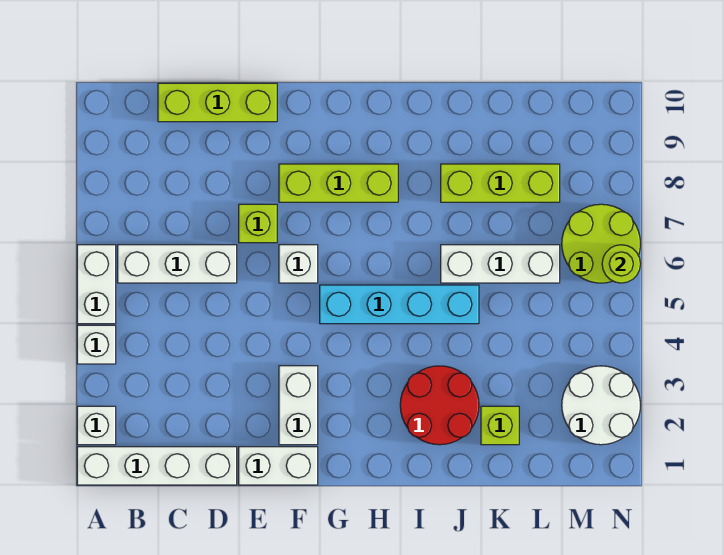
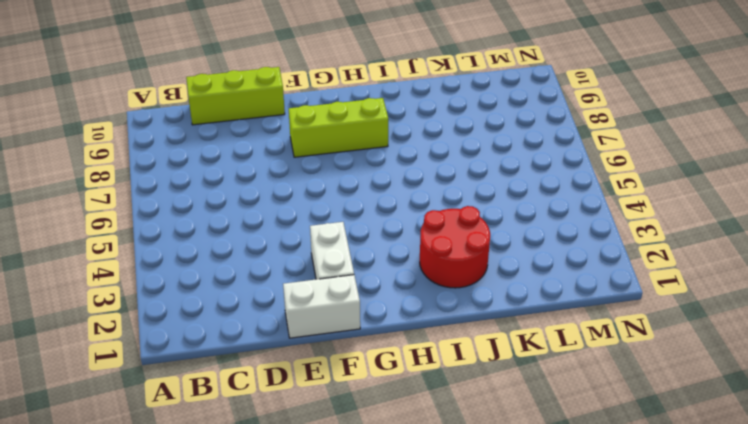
none -> white 1x4 brick [77,447,237,485]
none -> white 1x1 brick [77,406,116,445]
none -> white 1x1 brick [77,325,116,364]

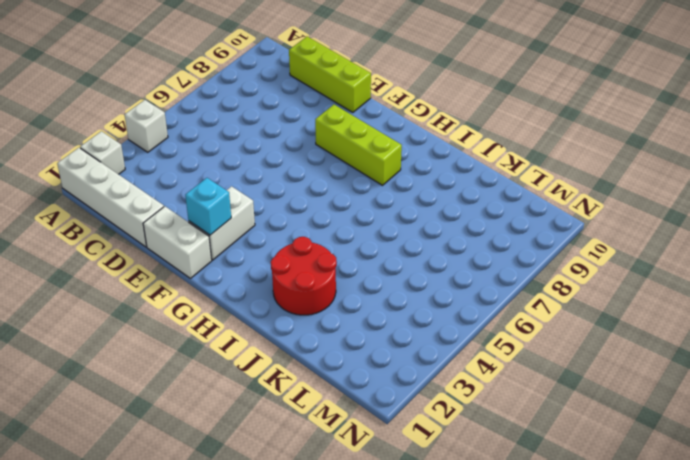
cyan 1x1 brick [185,178,231,235] -> none
none -> white 1x2 brick [77,245,116,324]
none -> white 1x3 brick [118,245,237,283]
none -> lime 1x1 brick [239,204,277,243]

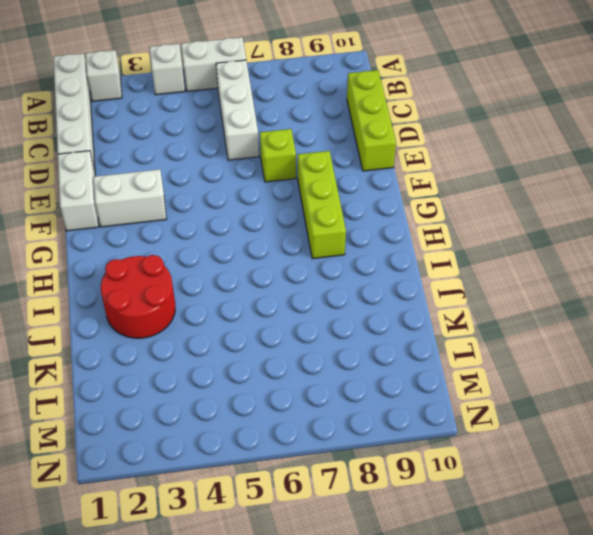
none -> white 1x1 brick [279,245,318,283]
none -> cyan 1x4 brick [320,285,479,324]
none -> white 1x3 brick [441,245,560,283]

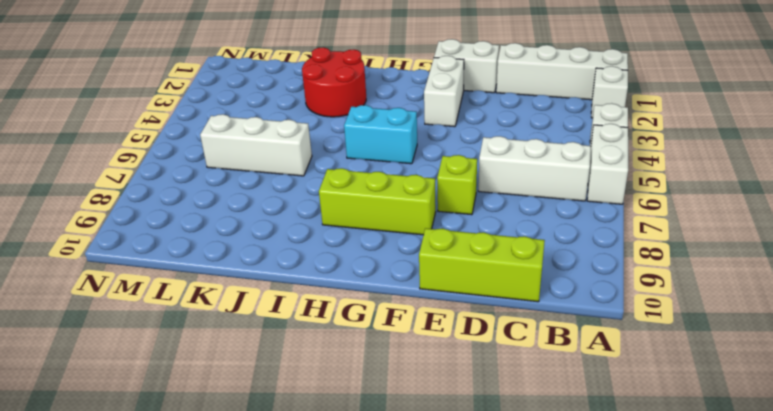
cyan 1x2 brick [344,105,417,164] -> cyan 1x4 brick [320,285,479,324]
none -> white 1x1 brick [279,245,318,283]
none -> lime 1x3 brick [441,164,560,202]
none -> lime 1x1 brick [481,406,519,445]

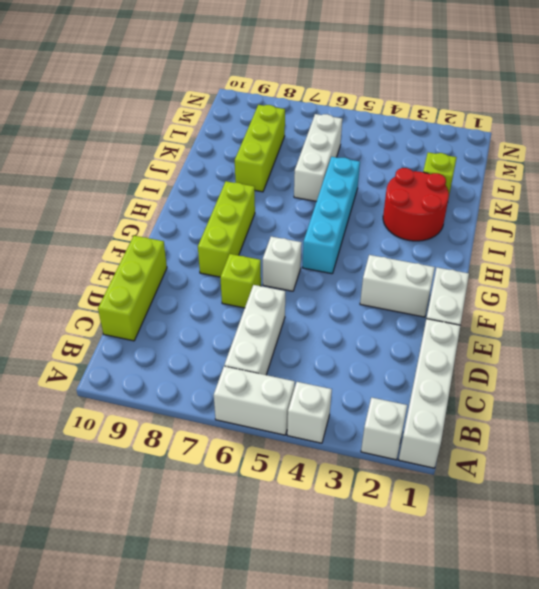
none -> white 2x2 round brick [562,366,641,445]
none -> lime 2x2 round brick [562,204,641,283]
none -> lime 1x1 round brick [602,245,640,283]

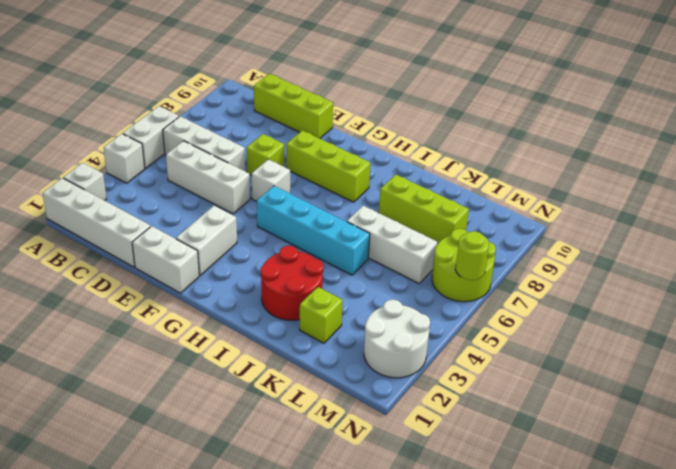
white 1x3 brick [166,141,250,214] -> none

